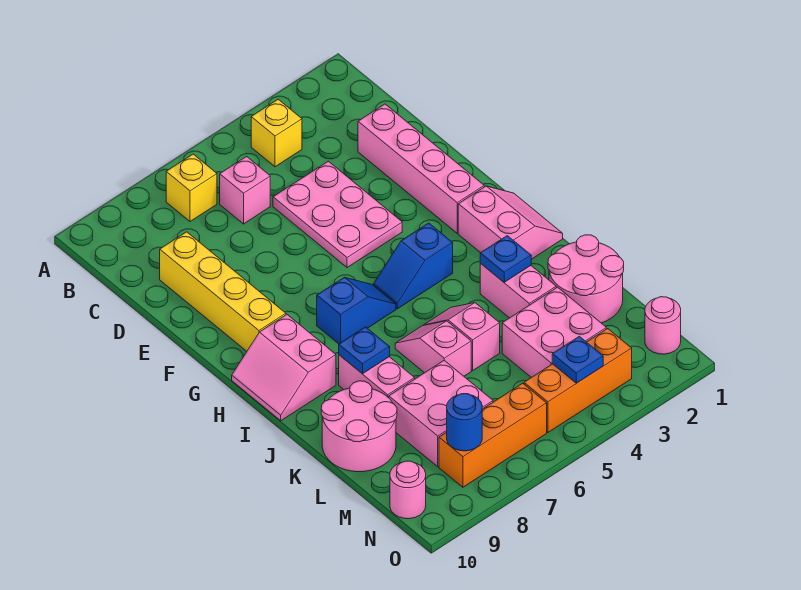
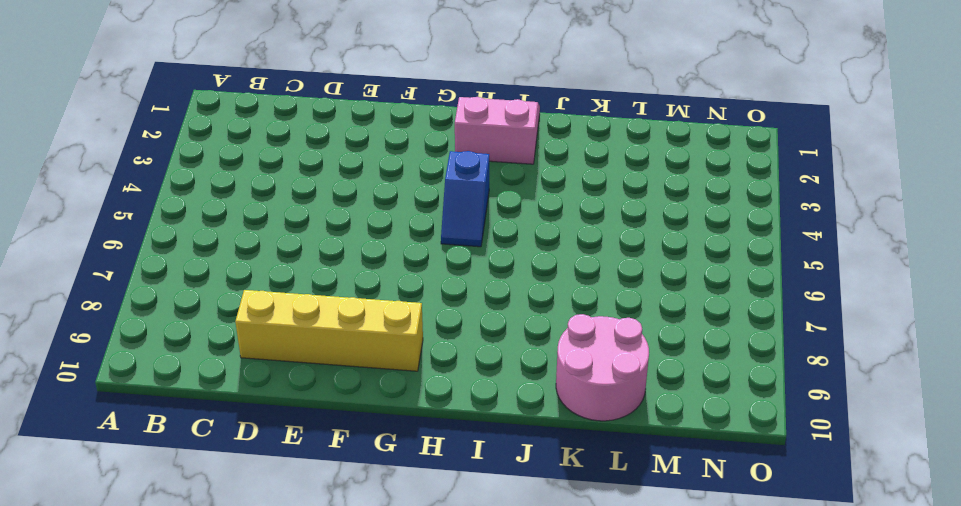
none -> yellow 1x1 brick [251,99,302,167]
none -> yellow 1x1 brick [166,154,217,222]
none -> pink 1x1 brick [220,156,270,224]

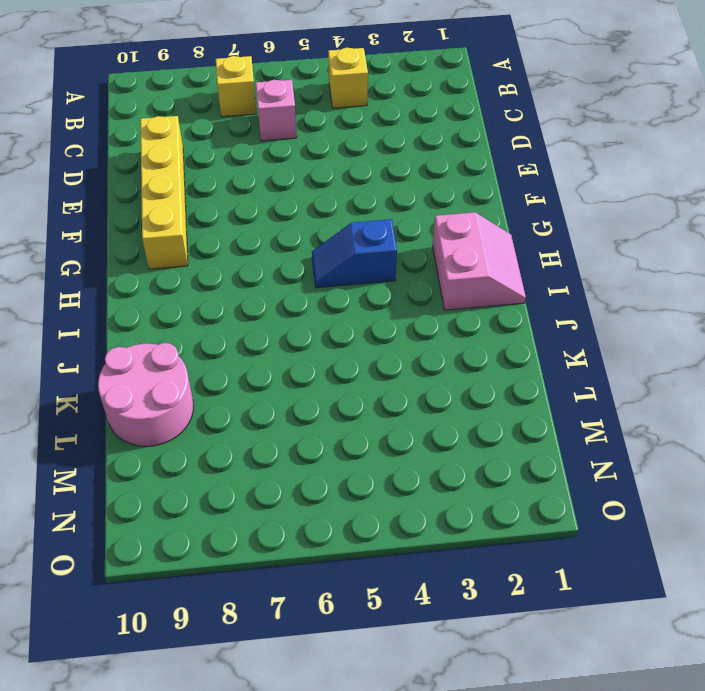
none -> pink 1x4 brick [358,104,484,233]
none -> pink 2x3 plate [273,161,402,268]
none -> blue 1x2 slope [317,277,396,344]

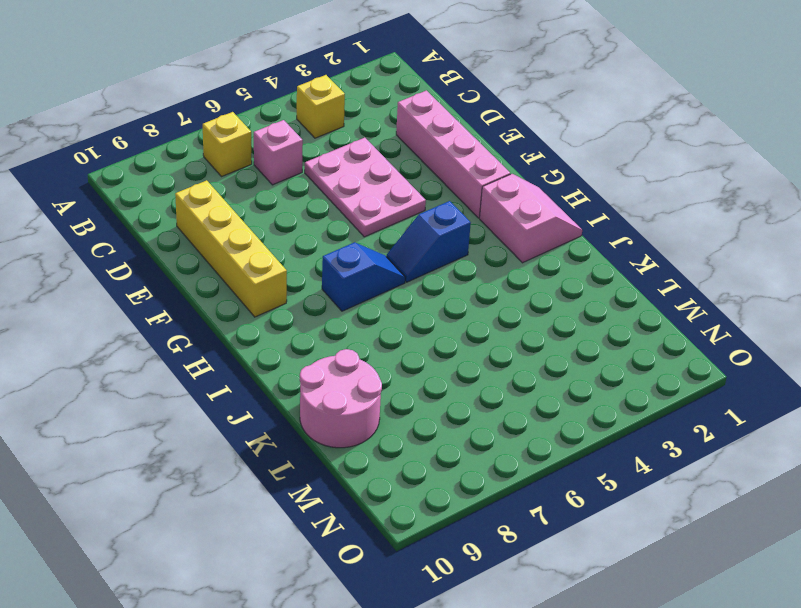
none -> pink 2x2 slope [232,315,336,421]
none -> pink 1x2 brick [480,263,556,318]
none -> pink 1x2 slope [424,303,500,371]

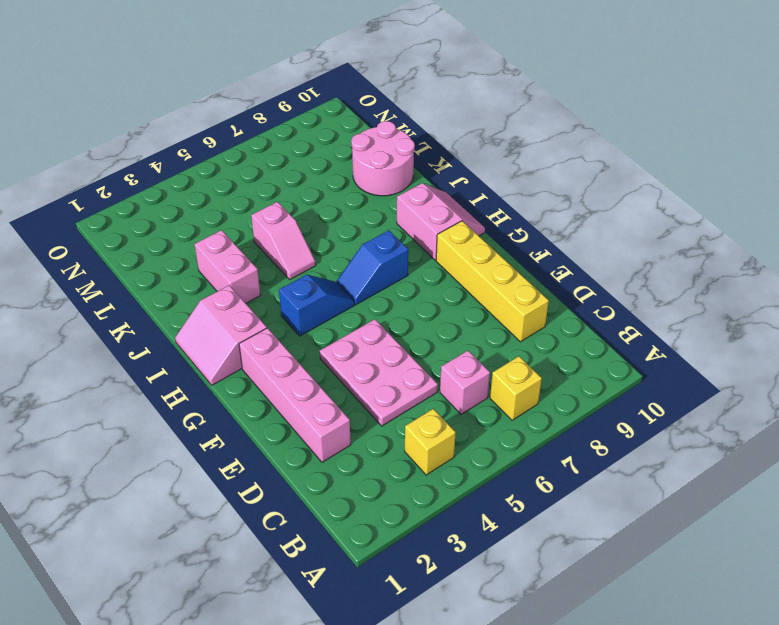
none -> pink 1x2 slope [395,321,471,376]
none -> pink 1x2 brick [339,355,415,398]
none -> pink 2x2 round brick [548,235,624,323]

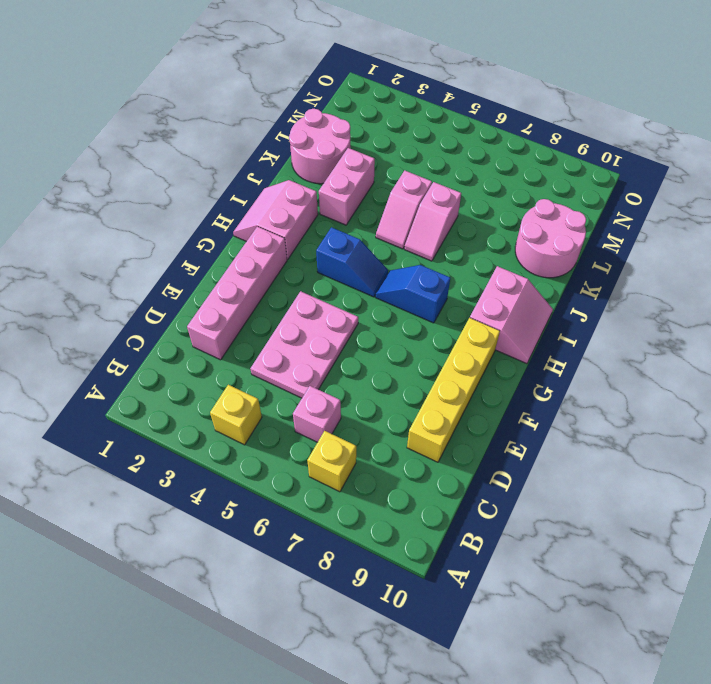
none -> pink 1x2 brick [339,355,415,398]
none -> pink 2x2 brick [502,287,606,378]
none -> pink 2x2 brick [389,361,493,467]

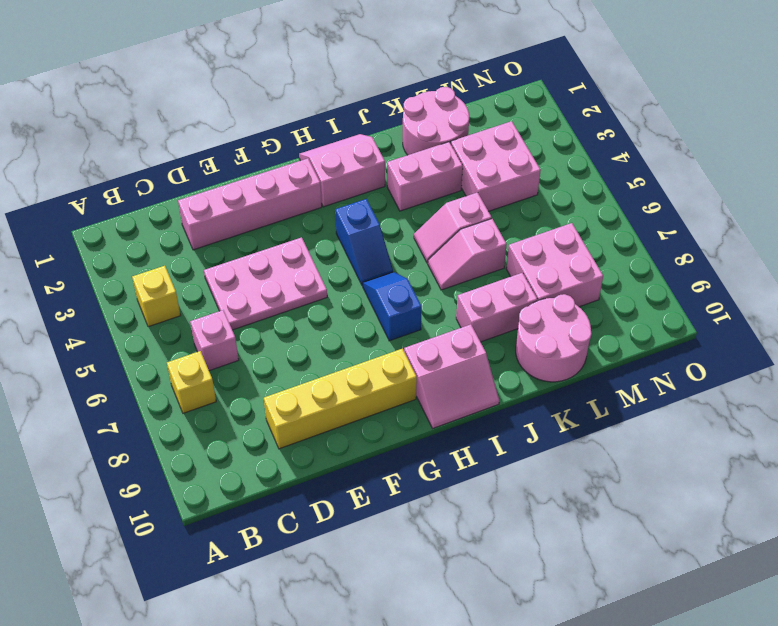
none -> pink 1x1 round brick [645,297,681,354]
none -> orange 1x3 brick [524,329,632,432]
none -> orange 1x3 brick [439,383,547,487]

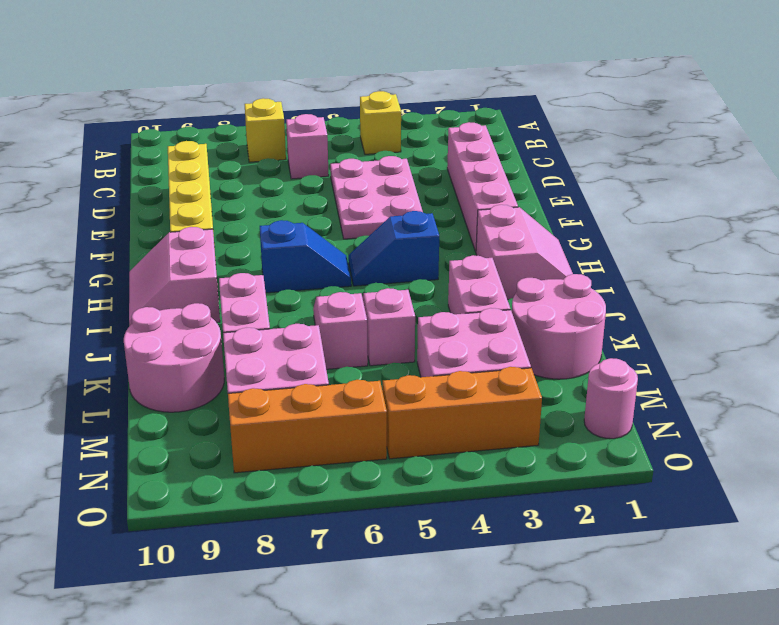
none -> pink 1x1 round brick [390,461,426,519]
none -> blue 1x1 plate [480,236,531,282]
none -> blue 1x1 plate [339,327,390,374]

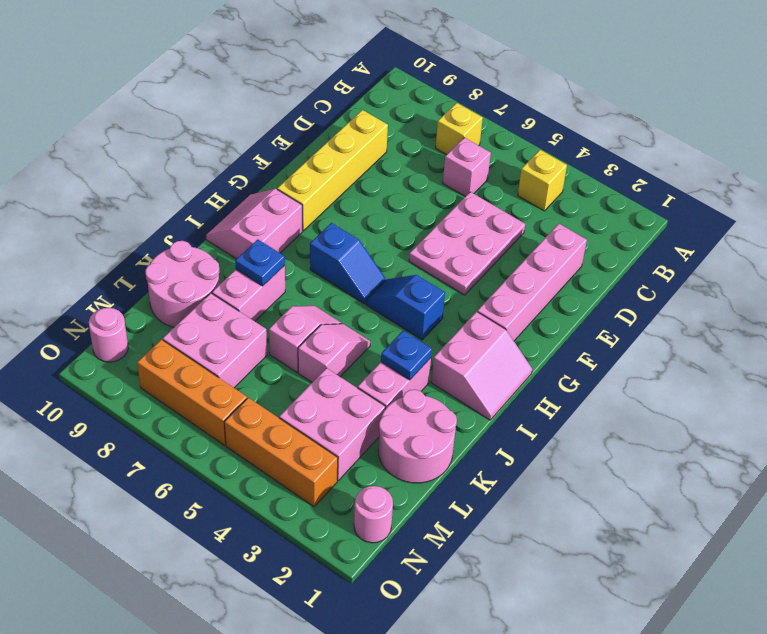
none -> blue 1x1 plate [552,336,603,383]
none -> blue 1x1 round brick [447,394,482,451]

